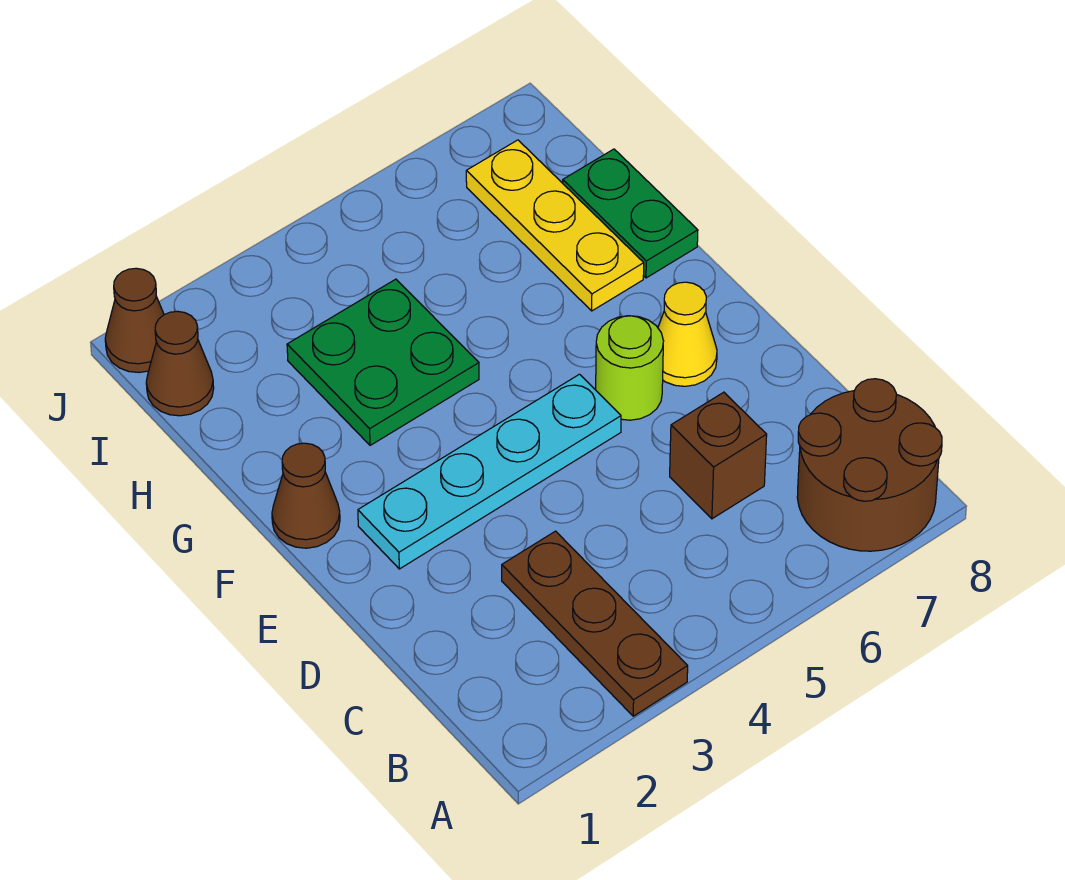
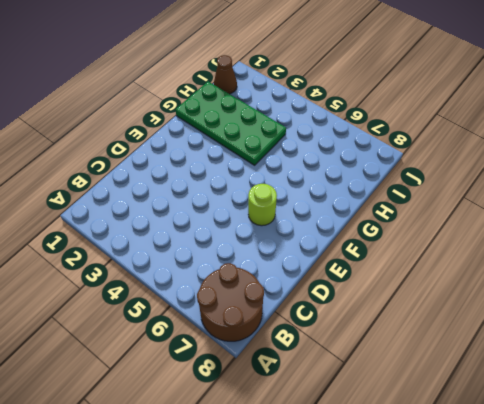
green 2x4 plate [176,82,286,165] -> green 2x2 plate [287,279,479,445]
none -> brown 1x3 plate [502,531,688,716]
none -> brown 1x1 brick [670,392,767,519]
none -> cyan 1x4 plate [358,374,621,569]

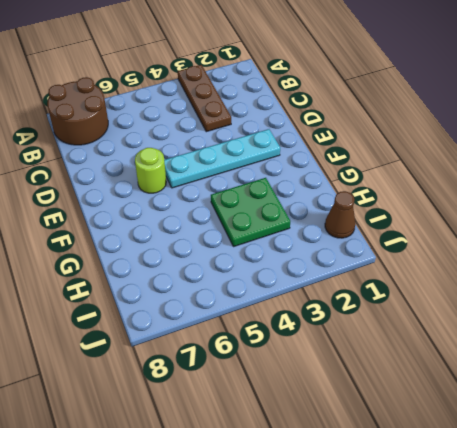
none -> brown 1x1 brick [670,392,767,519]
none -> yellow 1x1 cone [658,282,717,386]
none -> brown 1x1 cone [272,443,340,548]

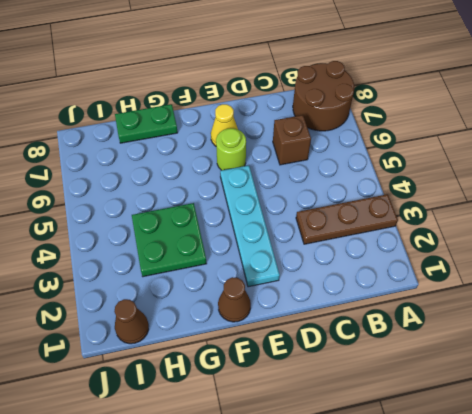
none -> yellow 1x3 plate [466,140,644,311]
none -> brown 1x1 cone [105,268,164,372]

